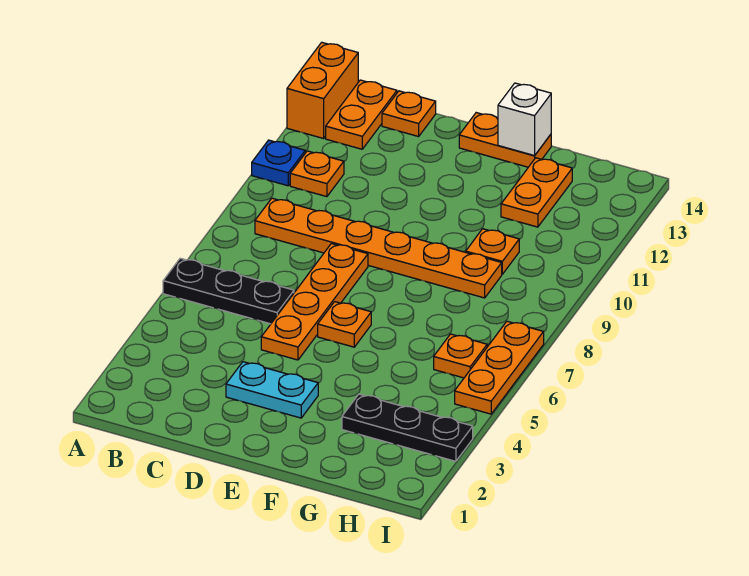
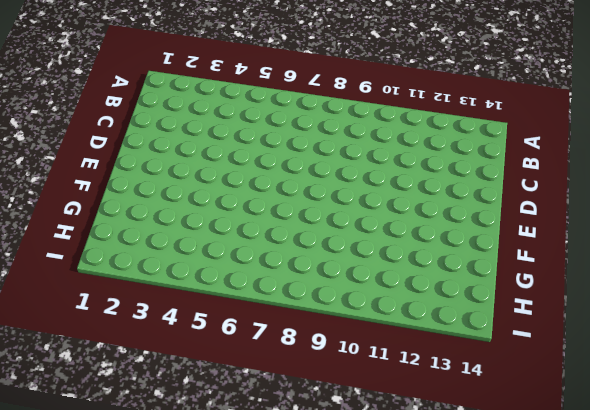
none -> black 1x3 plate [163,258,294,324]
none -> blue 1x1 plate [252,140,305,186]
none -> orange 1x2 brick [287,42,358,138]

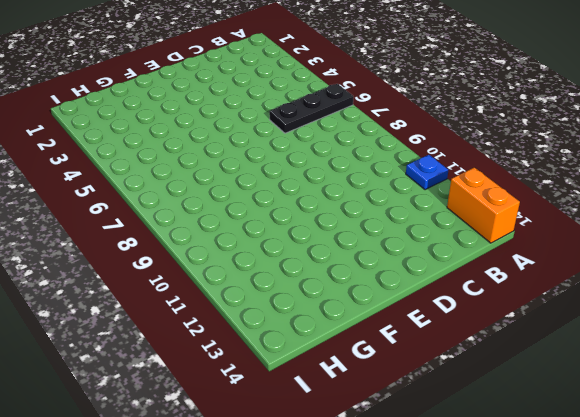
none -> orange 1x6 plate [255,198,502,298]
none -> orange 1x1 plate [290,151,344,197]
none -> orange 1x2 plate [326,80,397,149]

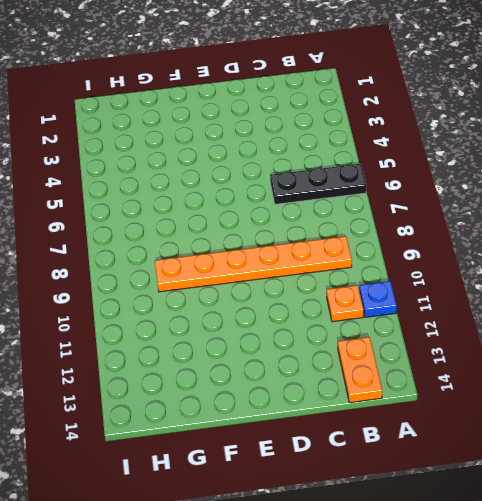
none -> orange 1x2 brick [287,42,358,138]
none -> orange 1x1 plate [382,91,436,137]
none -> cyan 1x2 plate [226,362,318,418]

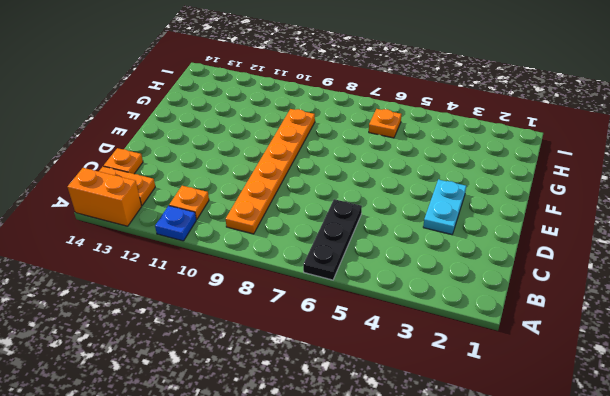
none -> orange 1x4 plate [261,244,368,360]
none -> orange 1x1 plate [318,302,371,347]
none -> orange 1x2 plate [459,113,551,167]

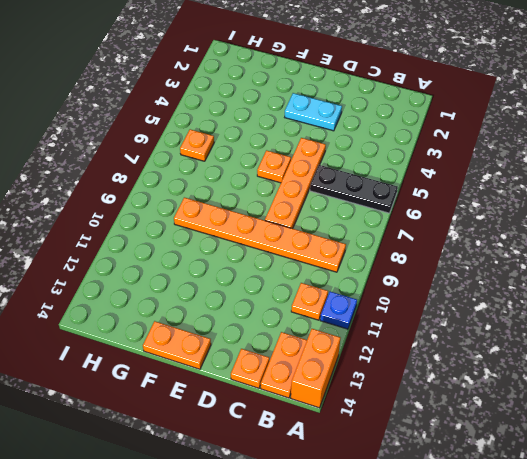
none -> black 1x3 plate [342,394,473,461]
none -> orange 1x1 plate [466,229,519,274]
none -> orange 1x2 plate [501,158,572,227]

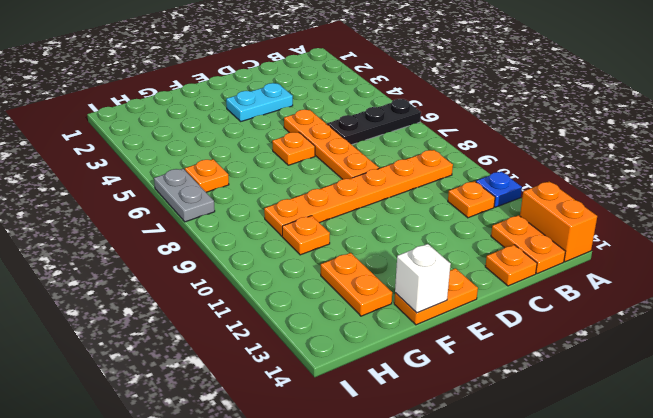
grey 1x2 plate [154,169,215,222] -> orange 1x3 plate [455,321,544,414]
none -> black 1x3 plate [342,394,473,461]

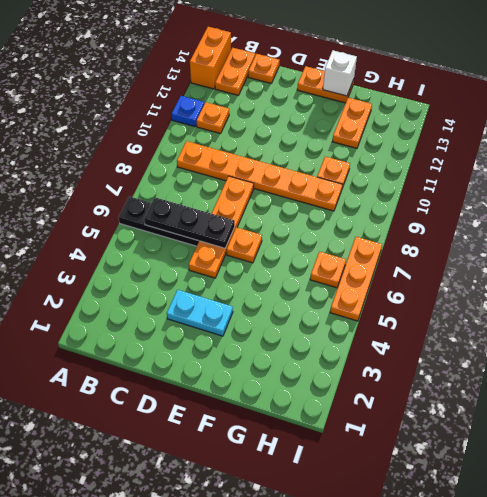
black 1x3 plate [144,197,235,248] -> black 1x3 plate moved to [342,394,473,461]

